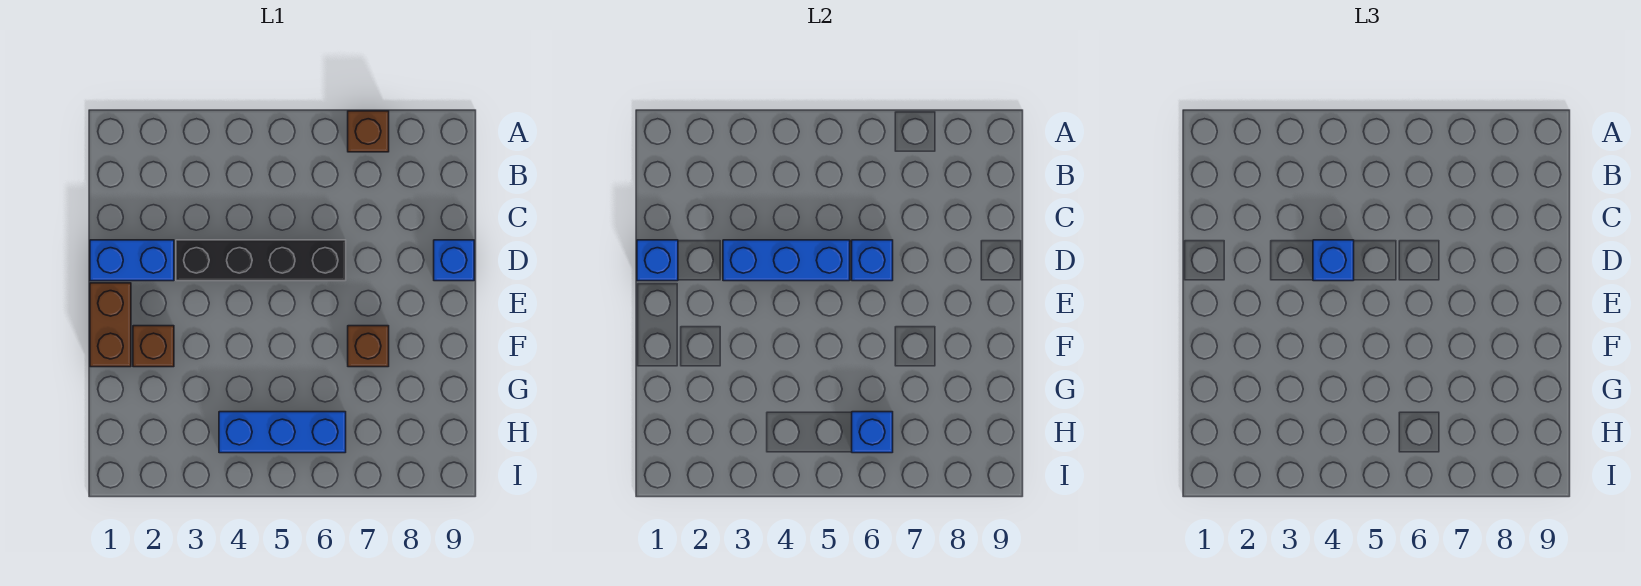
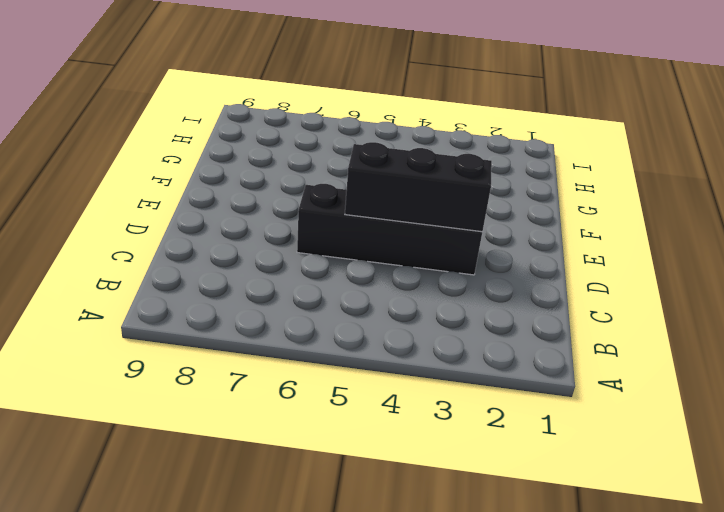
black 1x3 brick [345,142,492,232] -> blue 1x3 brick [723,240,850,281]
none -> brown 1x1 brick [348,111,389,152]
none -> blue 1x2 brick [90,240,174,281]
none -> blue 1x1 brick [434,240,474,281]

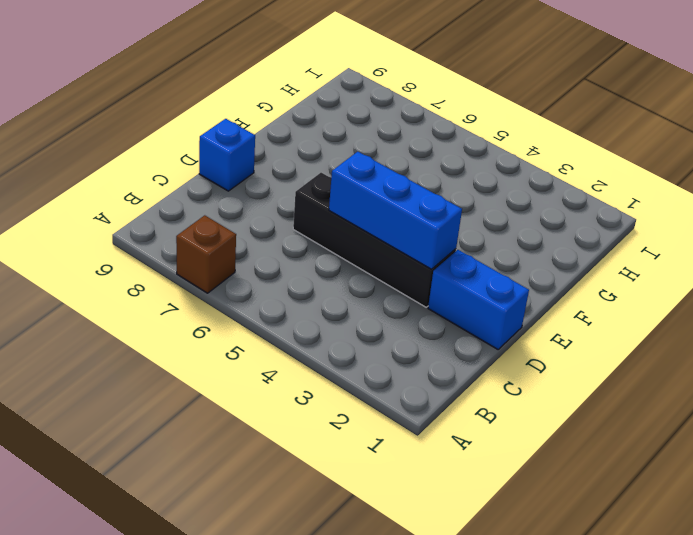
none -> brown 1x2 brick [90,283,131,367]
none -> brown 1x1 brick [133,326,174,367]
none -> brown 1x1 brick [348,326,389,367]

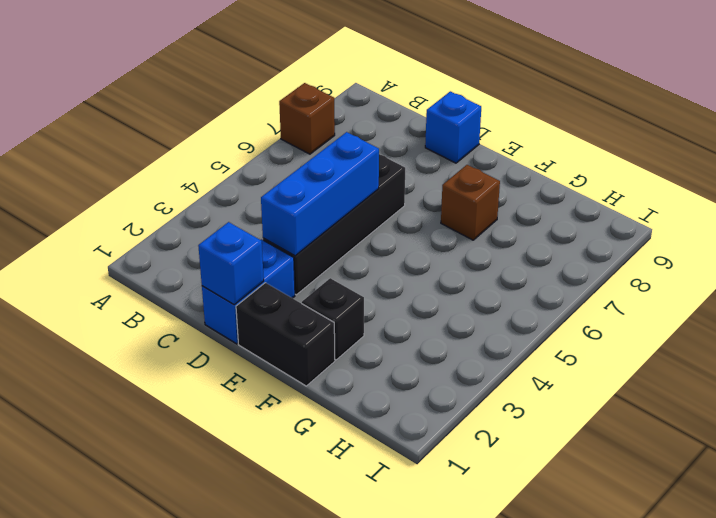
black 1x2 brick [236,283,335,386] -> brown 1x2 brick [90,283,131,367]
black 1x1 brick [302,278,364,360] -> brown 1x1 brick [133,326,174,367]
none -> blue 1x3 brick [219,412,346,453]
none -> blue 1x1 brick [852,240,893,281]
none -> blue 1x1 brick [852,412,893,453]

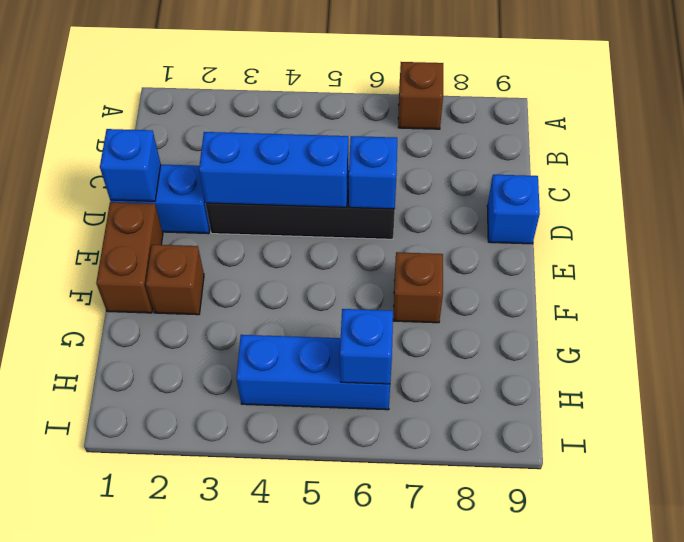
none -> blue 1x1 brick [1313,240,1354,281]

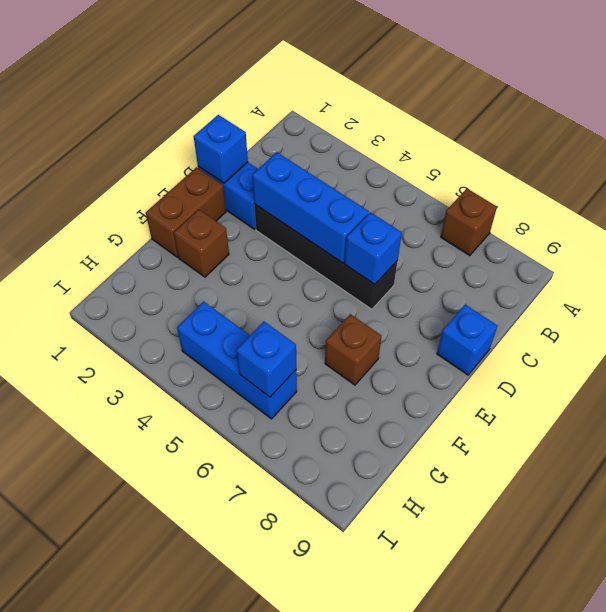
none -> blue 1x1 brick [1313,240,1354,281]

